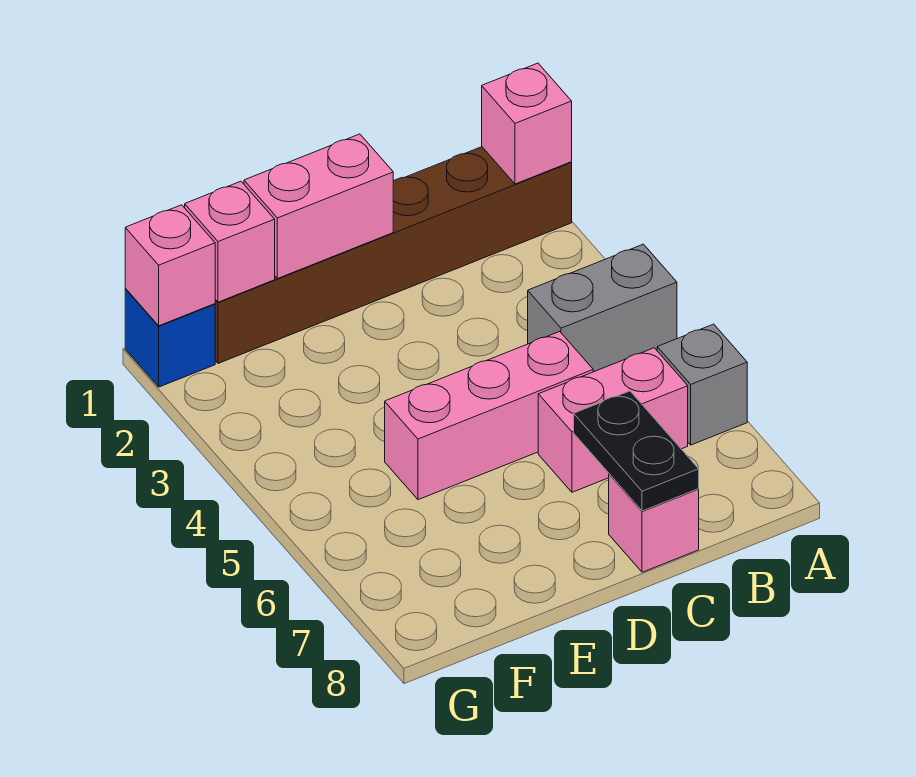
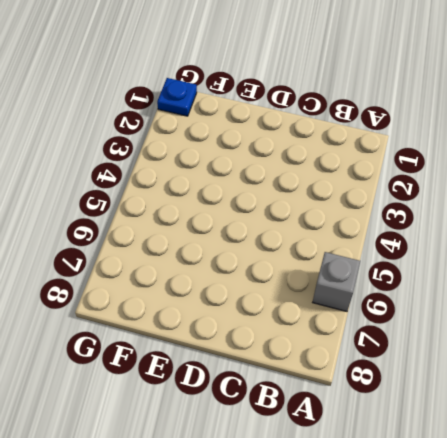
blue 1x1 plate [157,78,197,116] -> blue 1x1 brick [125,288,215,387]
none -> brown 1x6 brick [215,147,572,363]
none -> grey 1x2 brick [528,244,677,372]
none -> pink 1x2 brick [538,348,688,492]

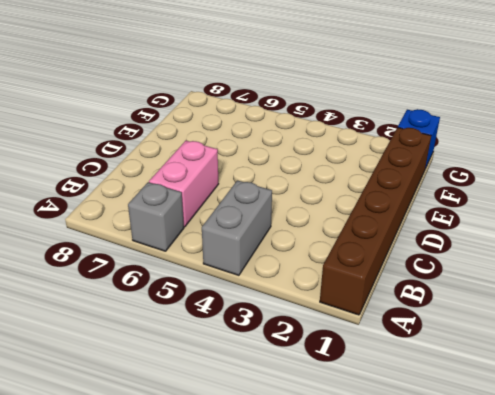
none -> pink 1x3 brick [385,332,593,500]
none -> pink 1x1 brick [609,474,699,572]
none -> pink 1x1 brick [482,63,572,184]

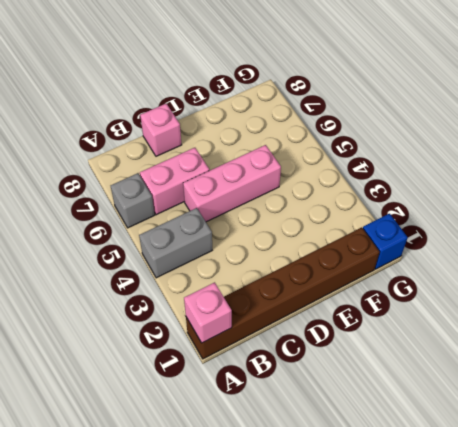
none -> black 1x2 plate [574,391,699,511]
none -> pink 1x2 brick [244,134,393,279]
none -> pink 1x1 brick [185,181,275,302]

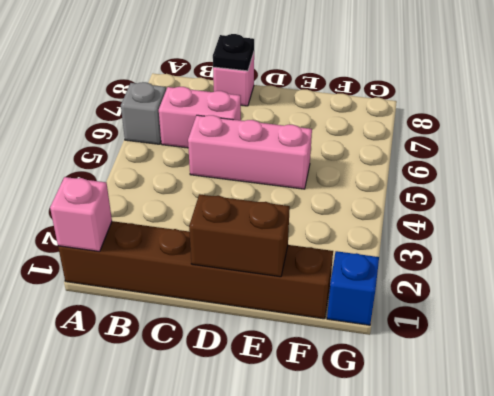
black 1x1 plate [213,34,254,71] -> black 1x2 plate [574,391,699,511]
brown 1x2 brick [189,194,290,277] -> pink 1x2 brick [244,134,393,279]
none -> grey 1x2 brick [528,244,677,372]
none -> pink 1x1 brick [185,181,275,302]
none -> pink 1x1 brick [125,205,215,326]

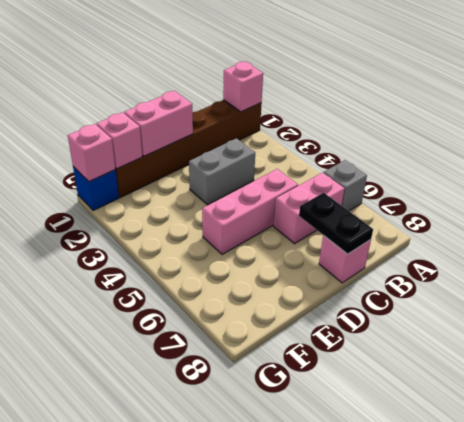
grey 1x2 brick [189,138,255,205] -> grey 1x2 brick moved to [528,244,677,372]

